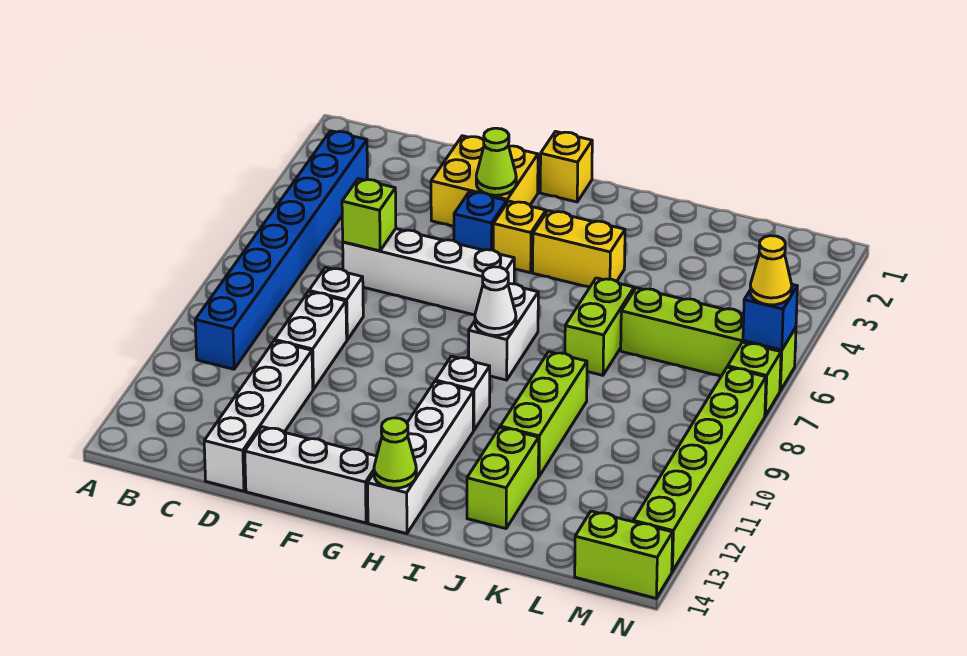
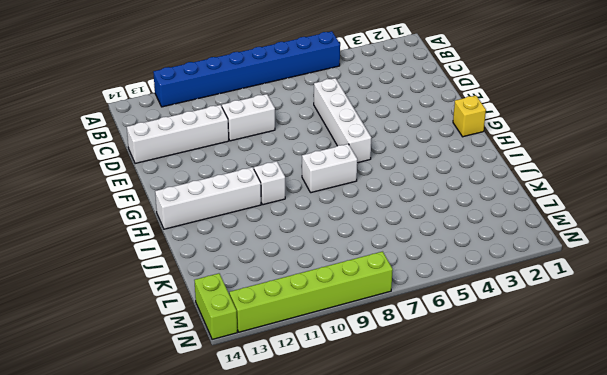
blue 1x8 brick [153,31,340,107] -> blue 1x8 brick moved to [195,131,368,369]
none -> white 1x1 brick [309,267,363,340]
none -> yellow 2x2 brick [431,136,538,226]
none -> white 1x3 brick [245,427,377,523]

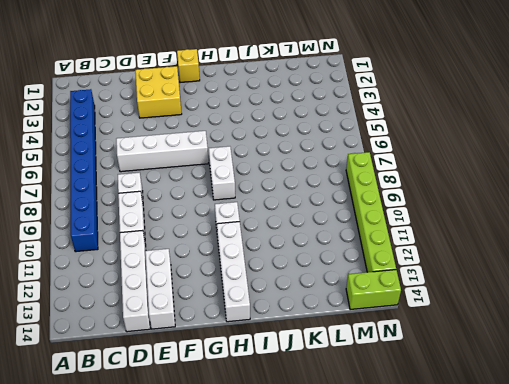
white 1x3 brick [145,249,175,329] -> white 1x3 brick turned to [245,427,377,523]
none -> blue 1x1 brick [454,192,507,250]
none -> yellow 1x1 brick [493,201,546,273]
none -> yellow 1x2 brick [533,211,625,287]

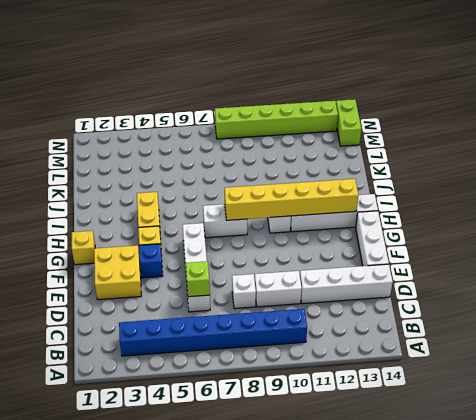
yellow 1x6 brick [225,179,358,220] -> white 1x1 cone [475,267,516,335]
none -> lime 1x2 brick [565,278,634,375]
none -> lime 1x3 brick [500,352,587,477]
none -> lime 1x2 brick [467,428,539,529]

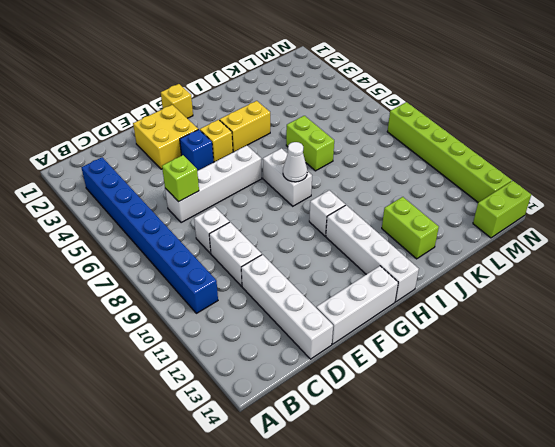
none -> lime 1x3 brick [500,352,587,477]
none -> lime 1x4 brick [621,288,796,391]
none -> lime 1x1 brick [728,342,781,416]

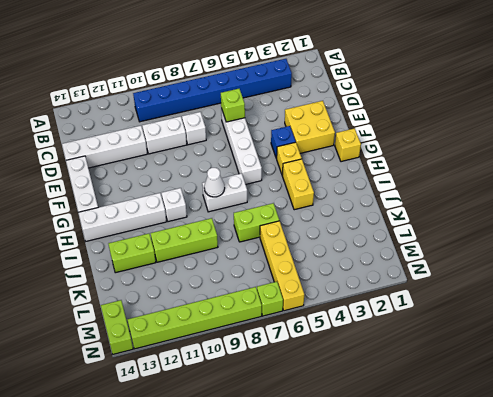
yellow 1x4 brick [260,221,304,311] -> lime 1x4 brick [621,288,796,391]
none -> lime 1x1 cone [476,128,516,195]
none -> lime 1x1 cone [374,418,416,488]
none -> blue 1x1 brick [743,284,797,350]

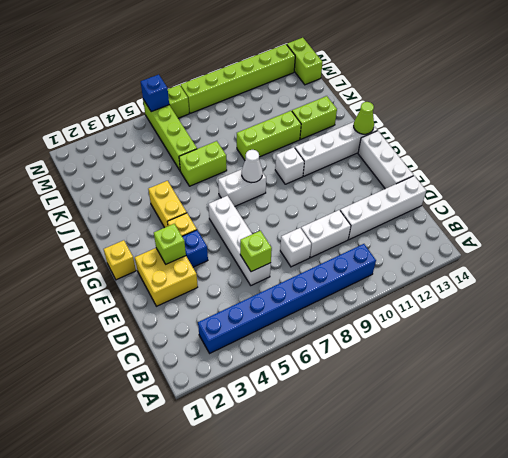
lime 1x1 brick [154,224,186,264] -> lime 1x1 cone [476,128,516,195]
none -> yellow 1x1 cone [750,236,792,305]

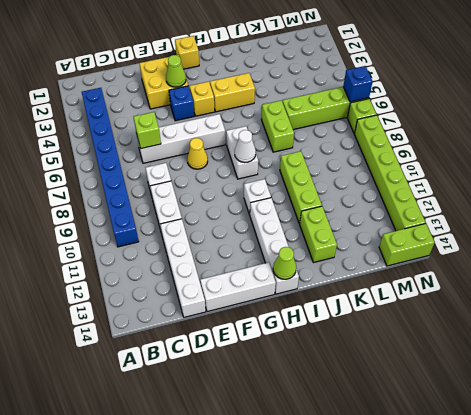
yellow 1x1 cone [187,138,208,169] -> yellow 1x1 cone moved to [750,236,792,305]

